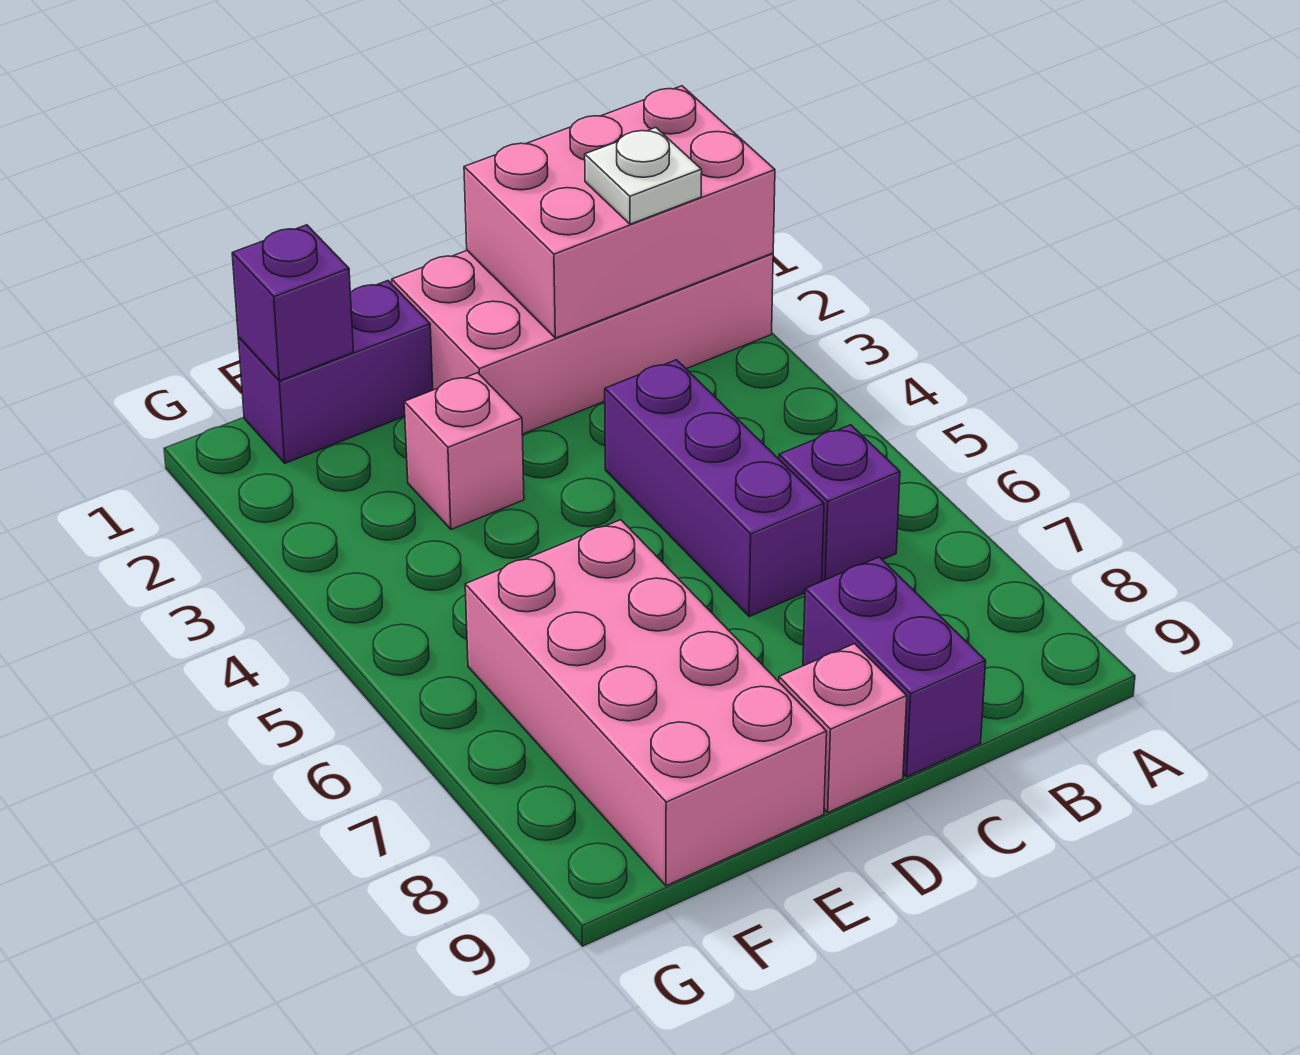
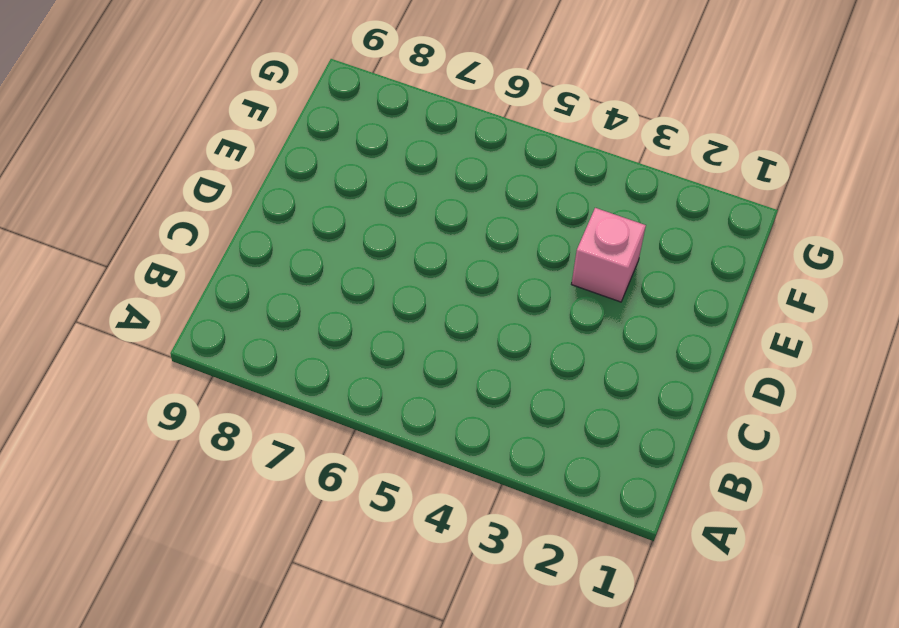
none -> pink 2x4 brick [392,251,773,434]
none -> purple 1x1 brick [779,425,900,581]

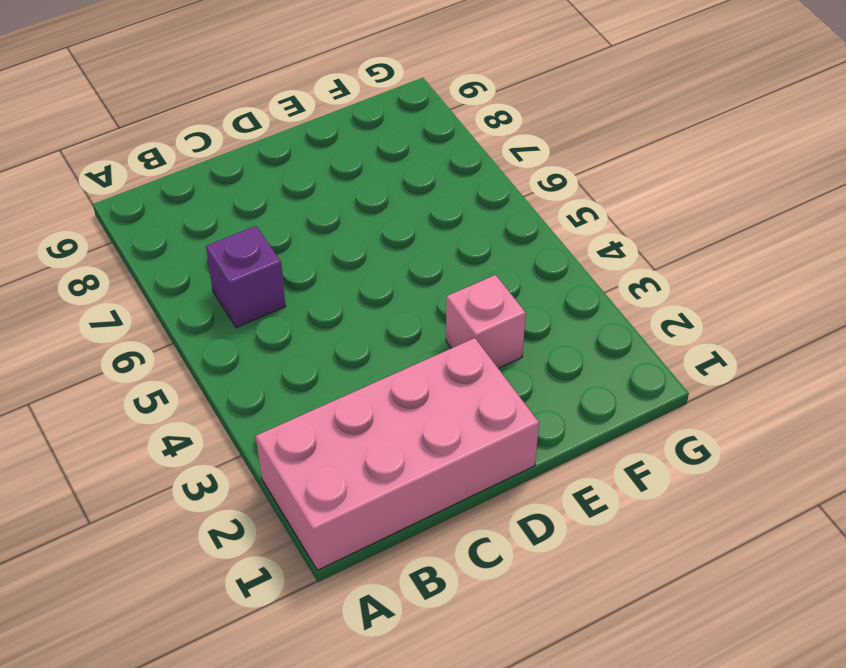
none -> purple 1x3 brick [605,360,824,616]
none -> purple 1x2 brick [803,557,986,777]

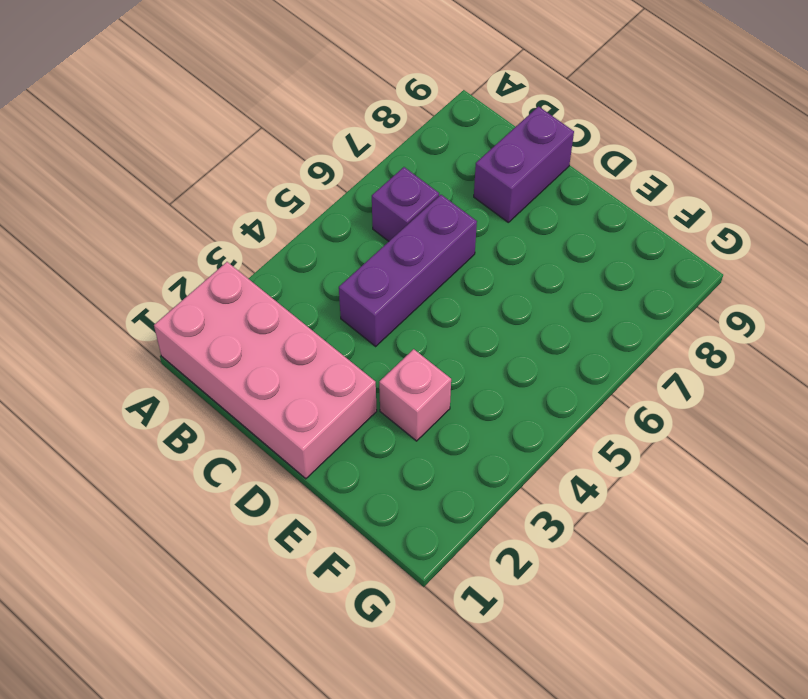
none -> pink 1x1 brick [779,644,907,812]
none -> purple 1x2 brick [238,281,433,463]

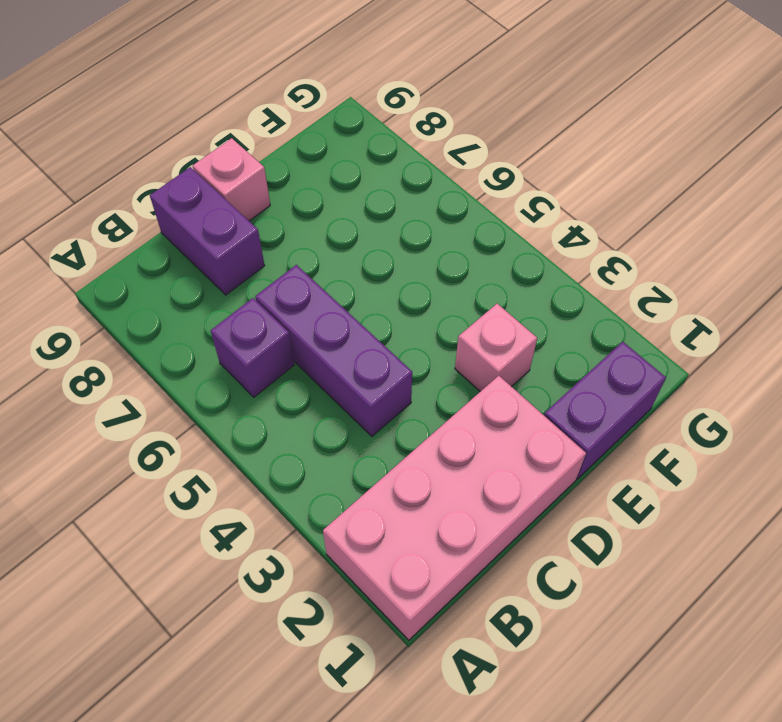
none -> pink 2x4 brick [465,520,827,886]
none -> pink 2x3 brick [464,86,775,338]

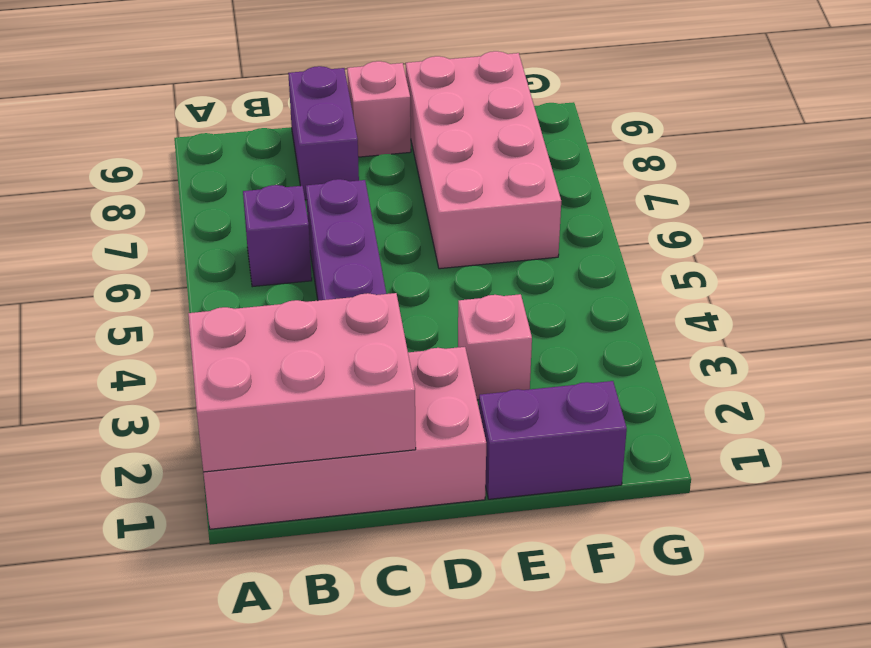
none -> purple 1x1 brick [232,225,353,381]
none -> white 1x1 plate [585,127,702,224]

